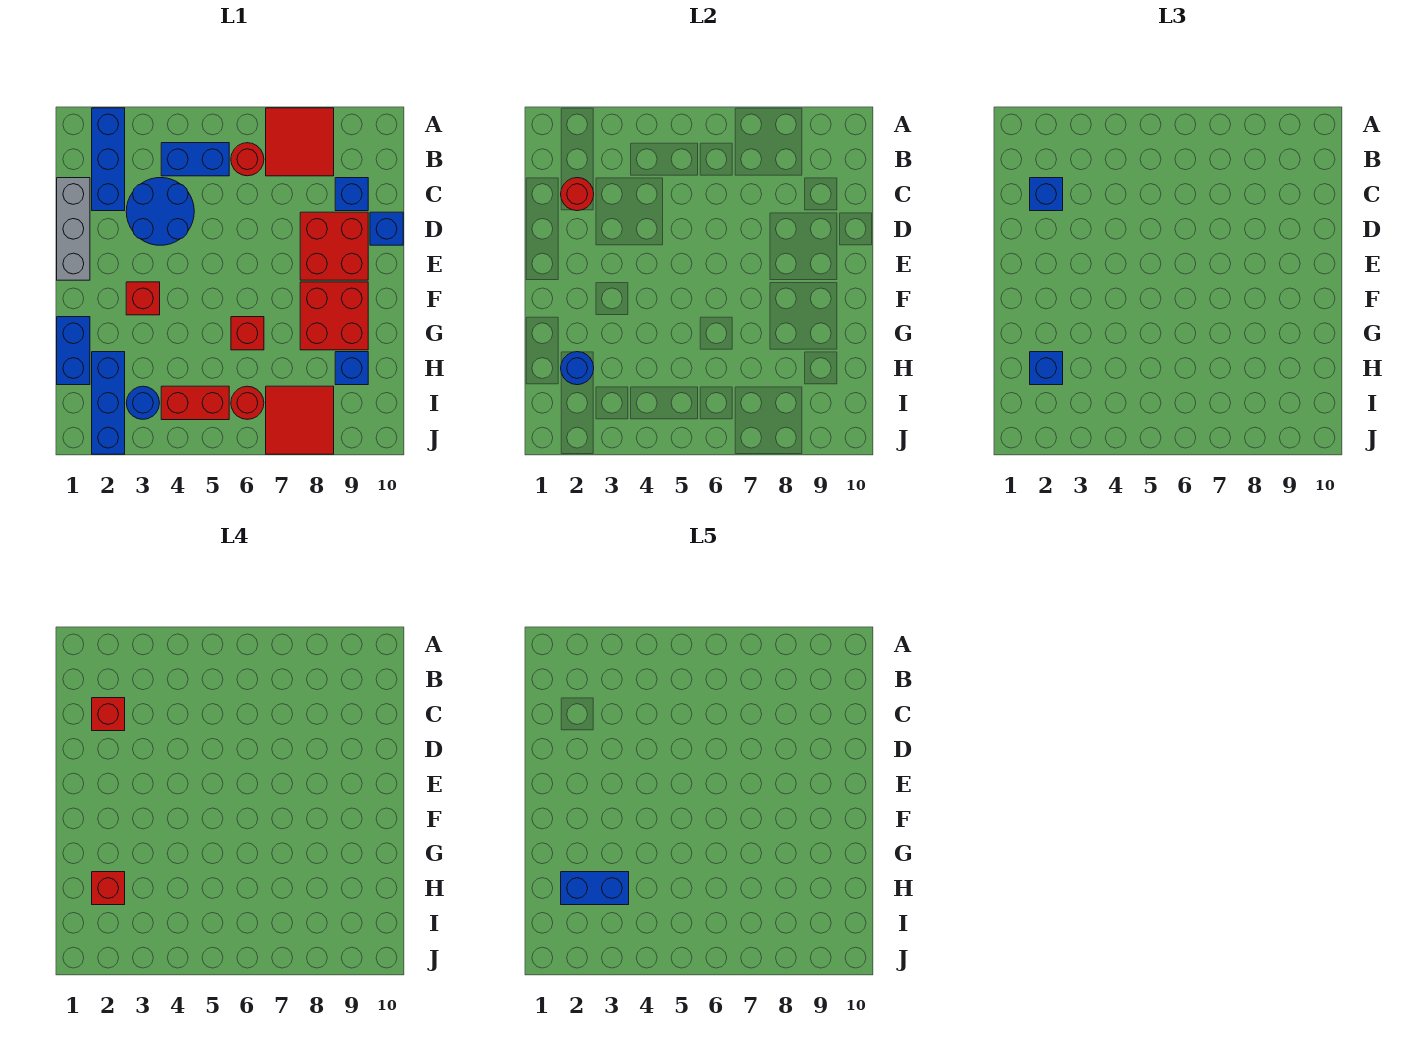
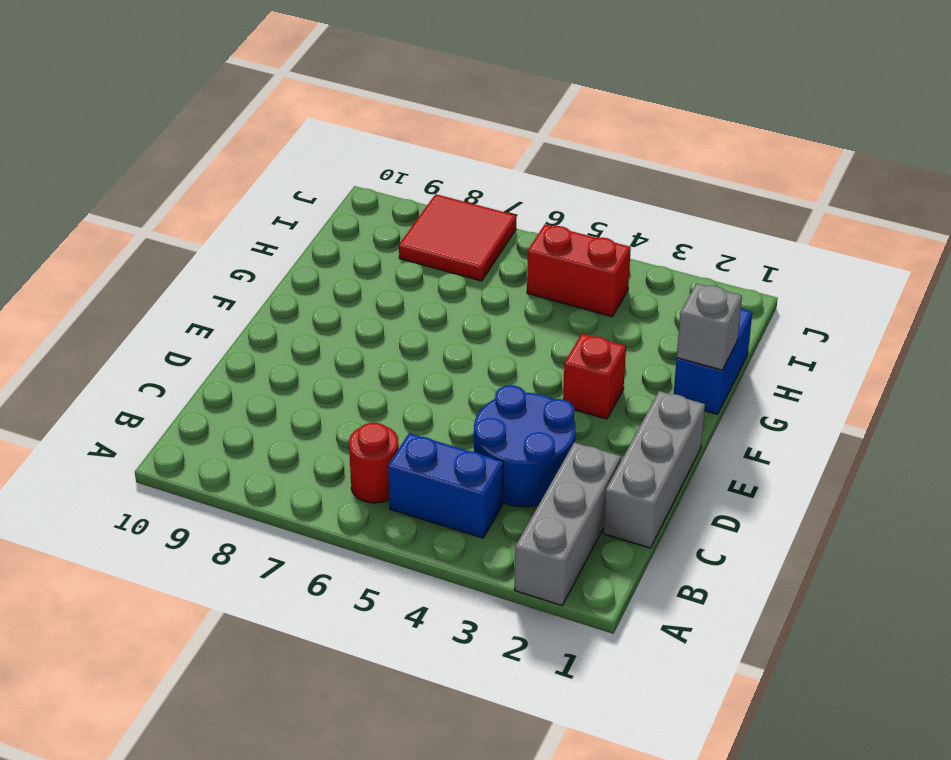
grey 1x3 brick [514,442,621,605] -> blue 1x3 brick [92,108,125,211]
grey 1x1 brick [677,284,742,370] -> none
none -> red 2x2 tile [266,108,334,176]
none -> blue 1x1 brick [335,178,368,211]
none -> red 2x2 brick [300,212,368,280]

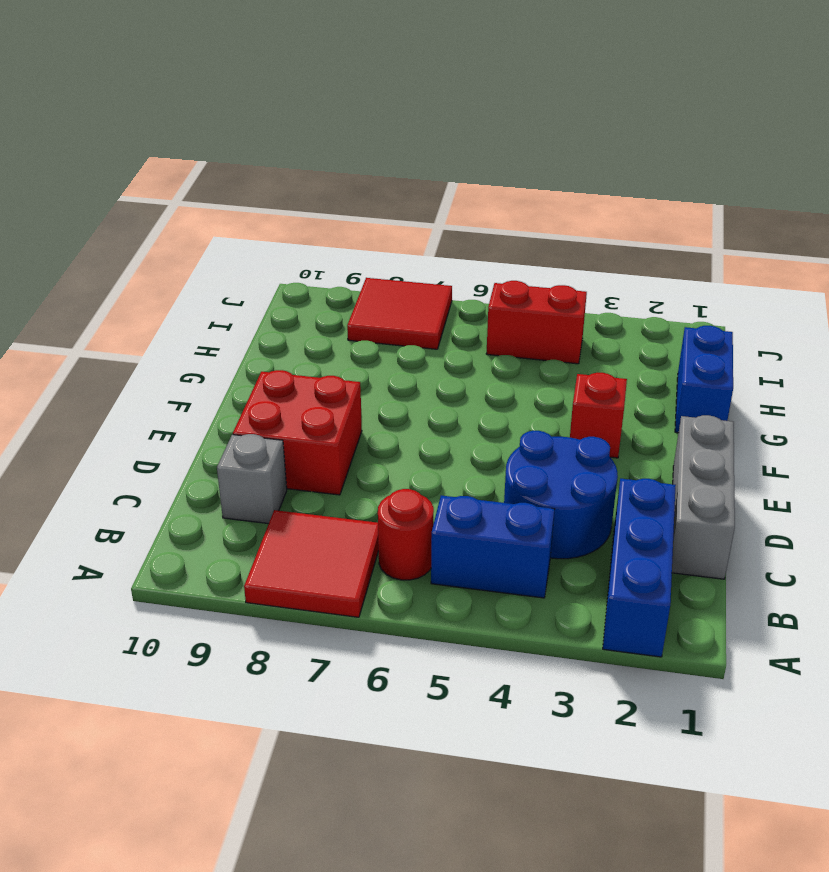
grey 1x1 brick [217,434,287,524] -> blue 1x1 brick [335,178,368,211]
none -> blue 1x1 brick [370,212,403,245]
none -> red 2x2 brick [300,282,368,350]
none -> red 1x1 brick [231,317,264,350]

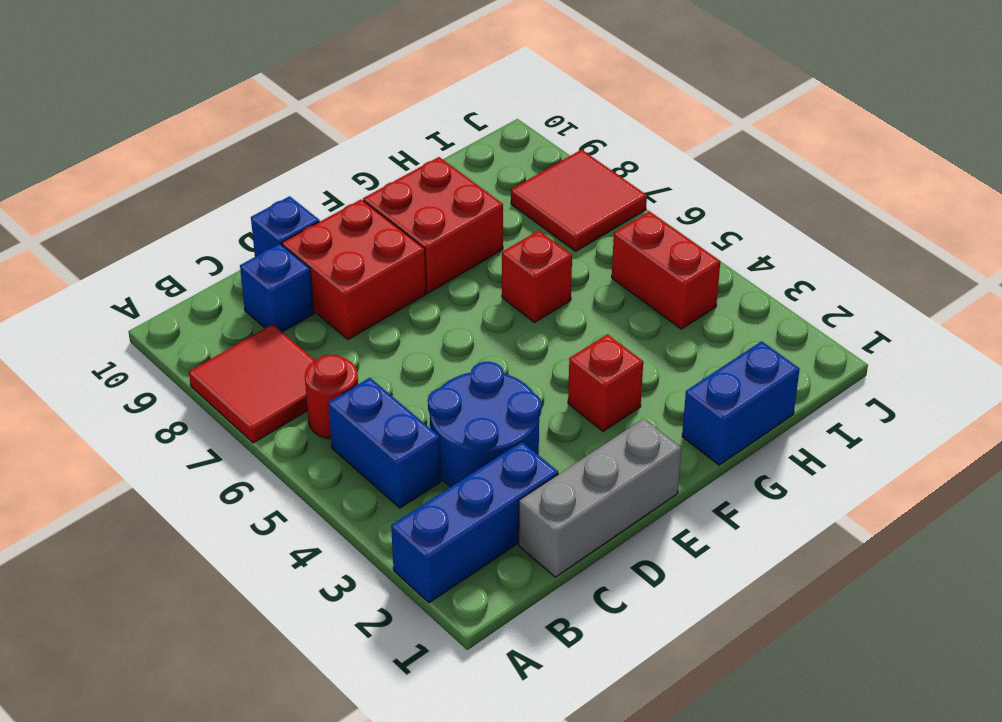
none -> blue 1x3 brick [92,352,125,454]
none -> blue 1x1 brick [335,352,368,385]
none -> blue 1x1 round brick [126,386,159,419]

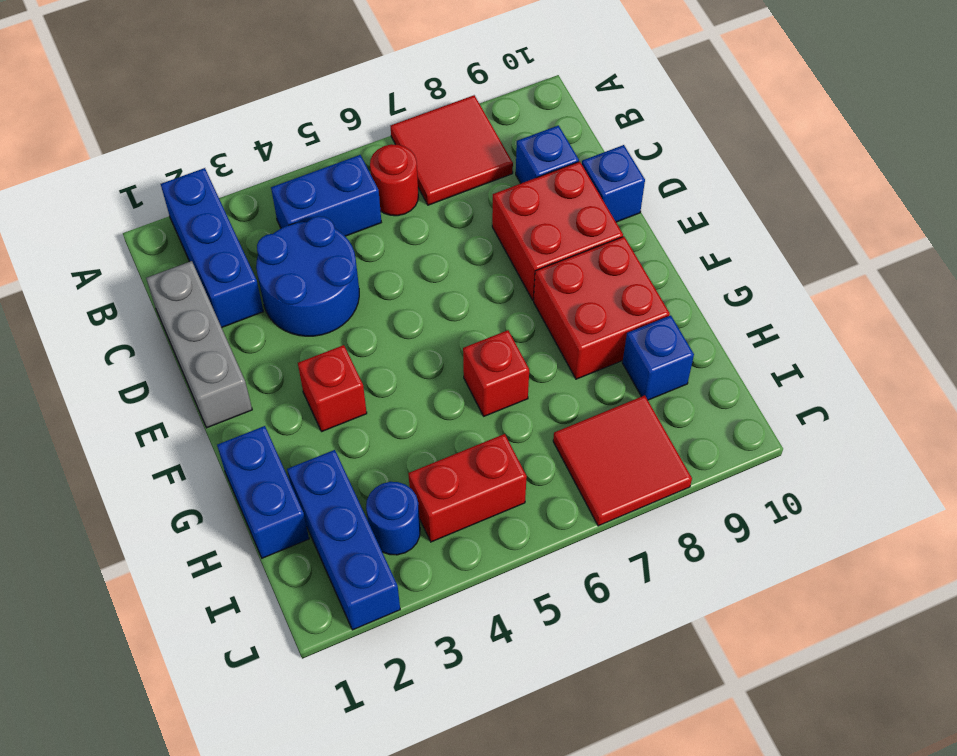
none -> red 1x1 round brick [231,386,264,419]
none -> red 1x1 round brick [561,178,594,211]
none -> blue 1x1 round brick [561,352,594,385]

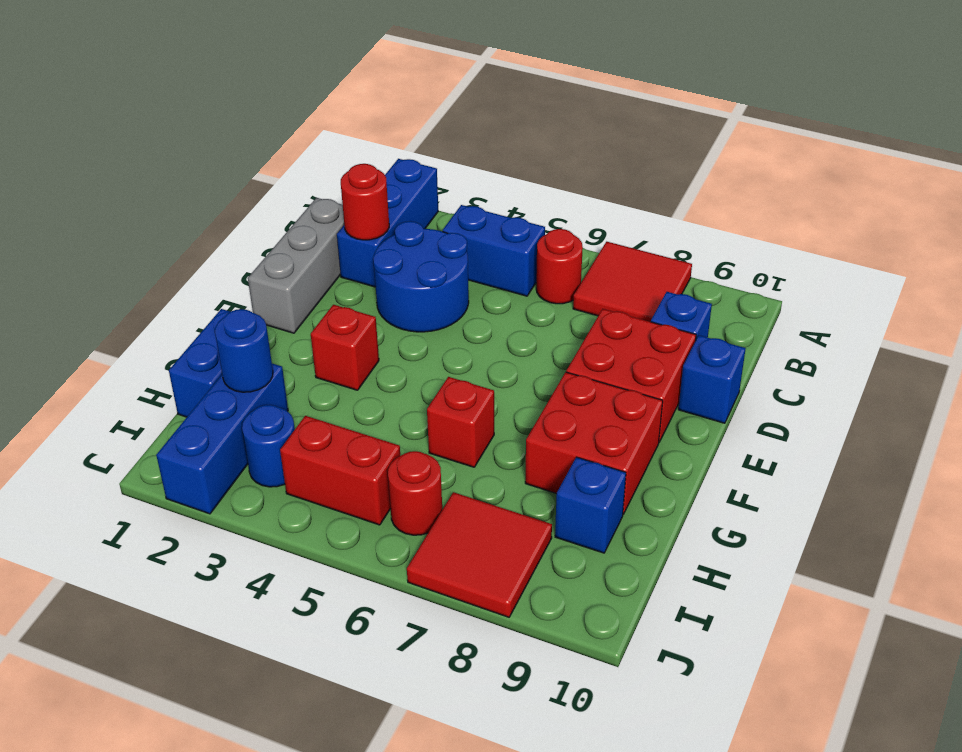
none -> blue 1x1 brick [1030,178,1063,211]
none -> blue 1x1 brick [1030,352,1063,385]
none -> red 1x1 brick [92,698,125,731]

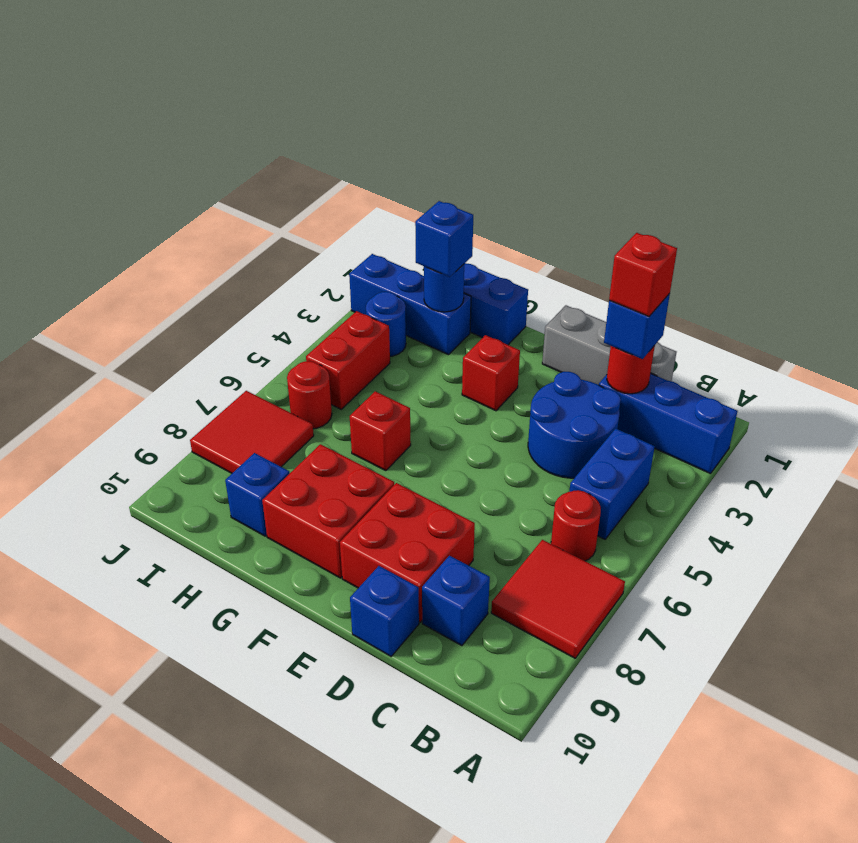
none -> red 1x1 brick [92,872,125,905]
none -> blue 1x2 brick [561,872,629,905]

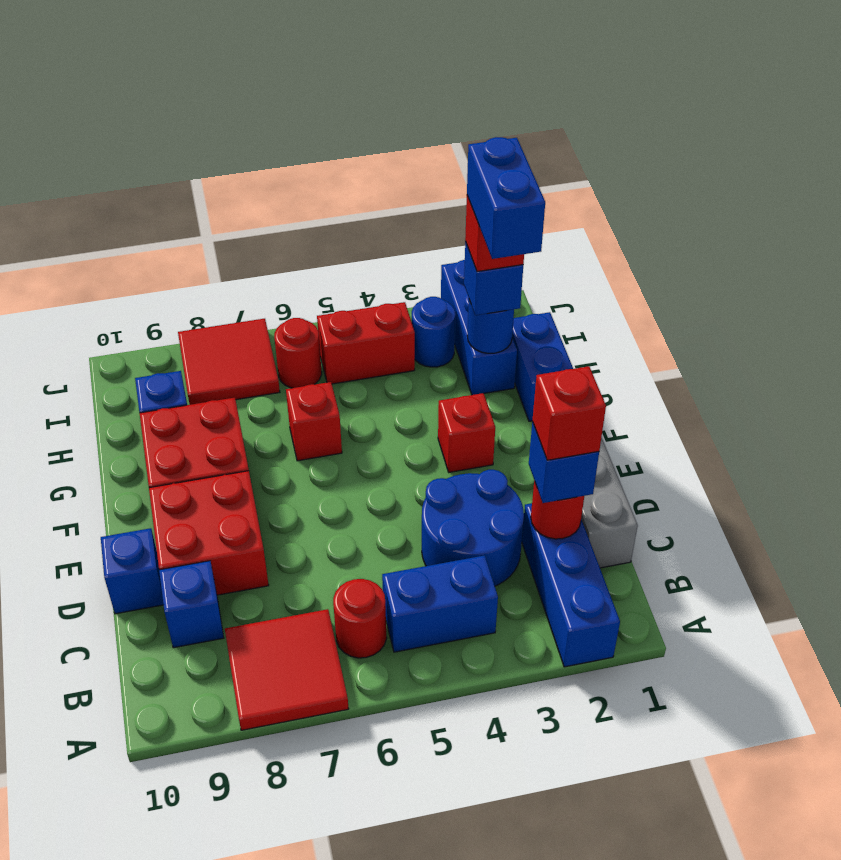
blue 1x2 brick [467,137,545,259] -> blue 1x2 brick turned to [561,872,629,905]

